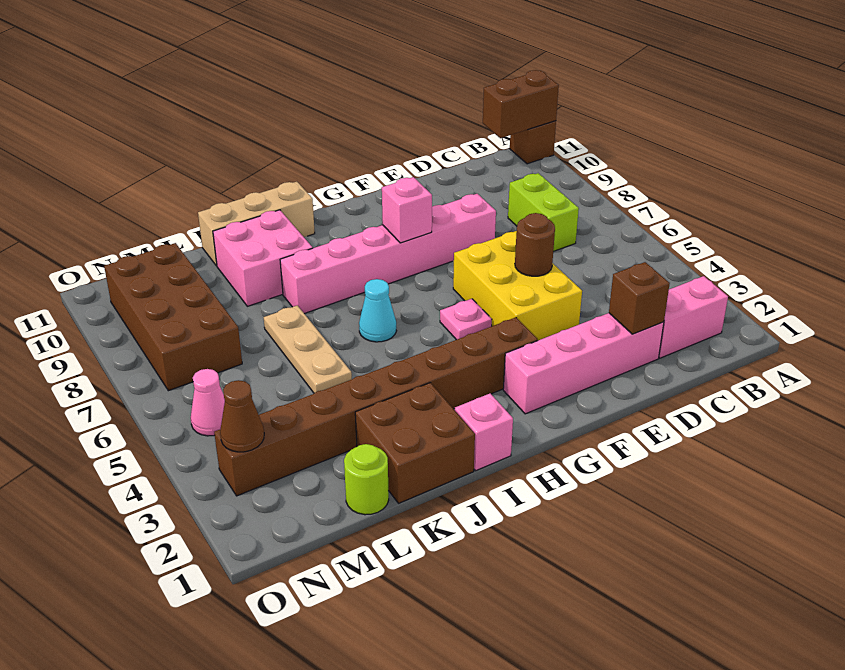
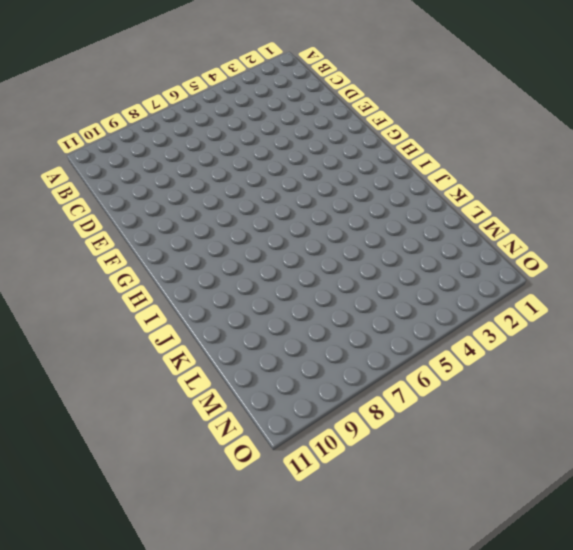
none -> brown 1x1 brick [510,121,556,164]
none -> pink 1x2 brick [659,276,728,358]
none -> lime 1x2 brick [508,173,579,251]

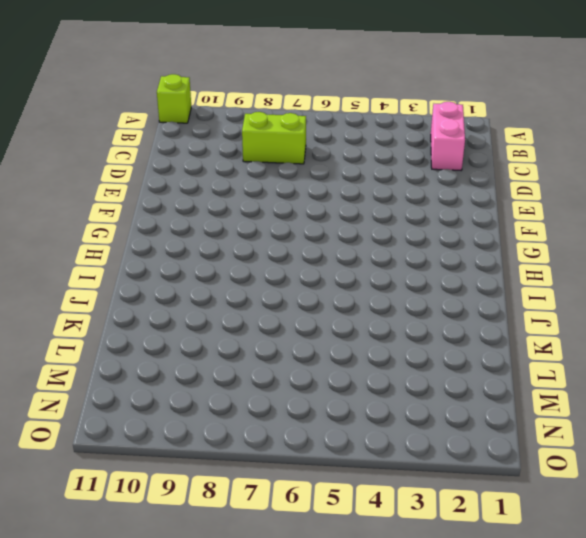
lime 1x1 brick [157,74,191,123] -> brown 1x1 brick [510,121,556,164]
none -> pink 1x4 brick [503,313,664,414]
none -> yellow 2x3 brick [453,231,582,340]
none -> pink 1x6 brick [280,194,496,314]

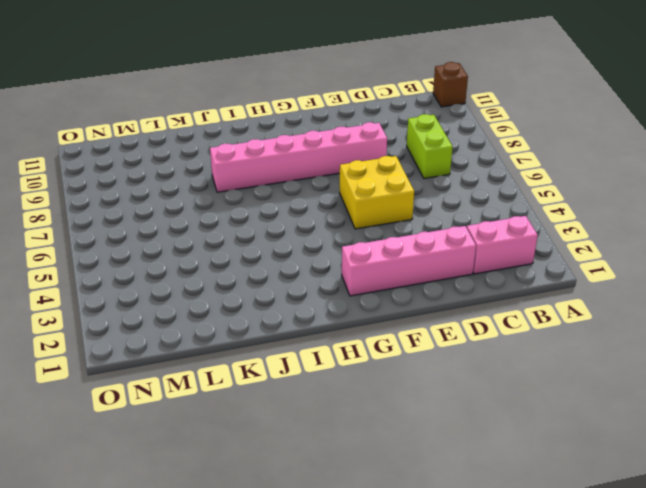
yellow 2x2 brick [340,156,414,229] -> yellow 2x3 brick [453,231,582,340]
none -> brown 1x8 brick [214,317,538,496]
none -> pink 1x1 plate [440,299,492,340]
none -> pink 1x1 brick [455,393,513,470]

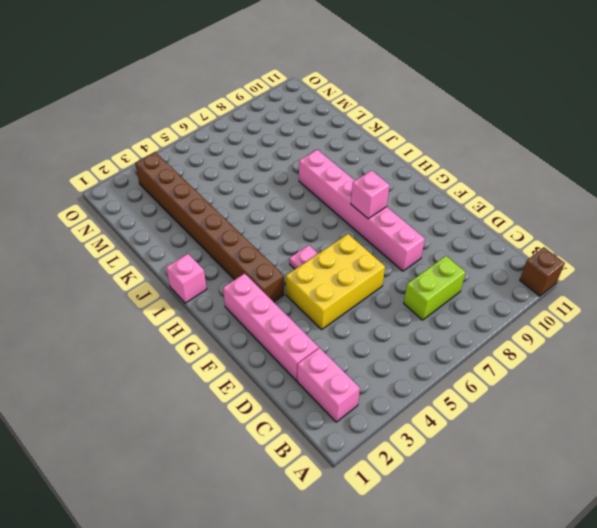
none -> cyan 1x1 cone [359,279,396,342]
none -> tan 1x3 brick [198,182,315,266]
none -> brown 2x2 brick [355,383,475,503]

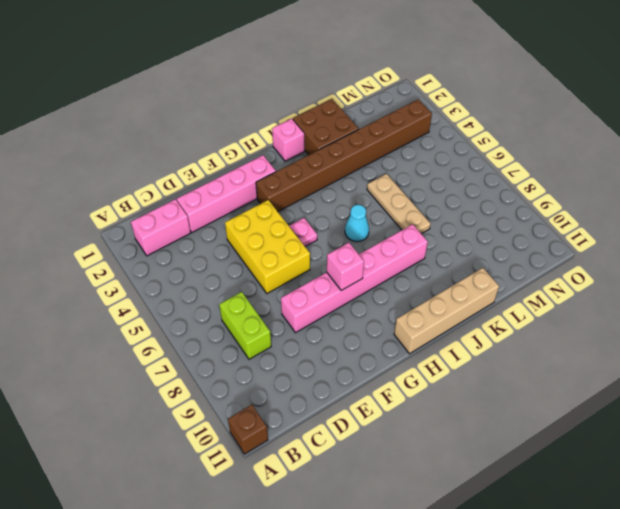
tan 1x4 brick [394,268,499,354] -> tan 1x3 brick [198,182,315,266]
none -> pink 2x2 brick [213,210,313,306]
none -> lime 1x1 round brick [344,444,389,515]
none -> brown 2x4 brick [104,243,242,391]

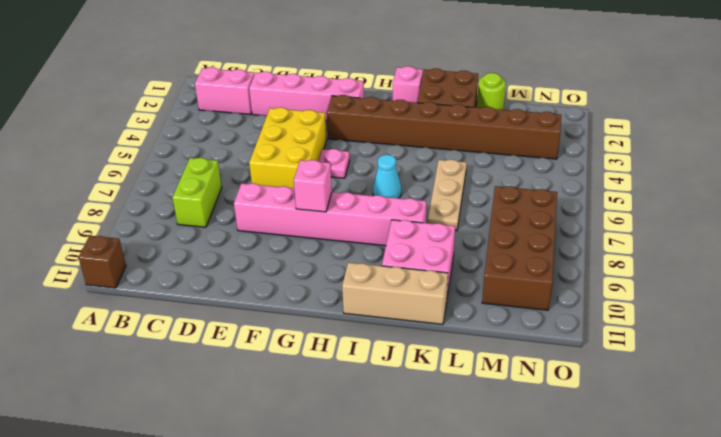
none -> pink 1x1 cone [191,369,225,436]
none -> brown 1x2 brick [483,70,559,138]
none -> brown 1x1 brick [609,262,670,334]

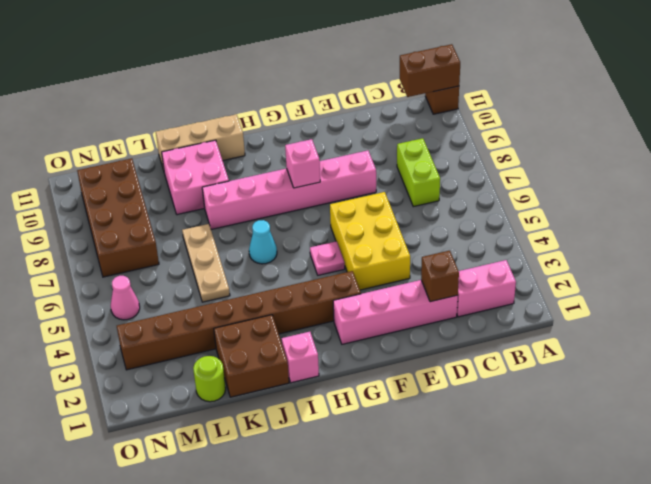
none -> brown 1x1 round brick [515,213,555,276]
none -> brown 1x1 cone [220,380,264,452]

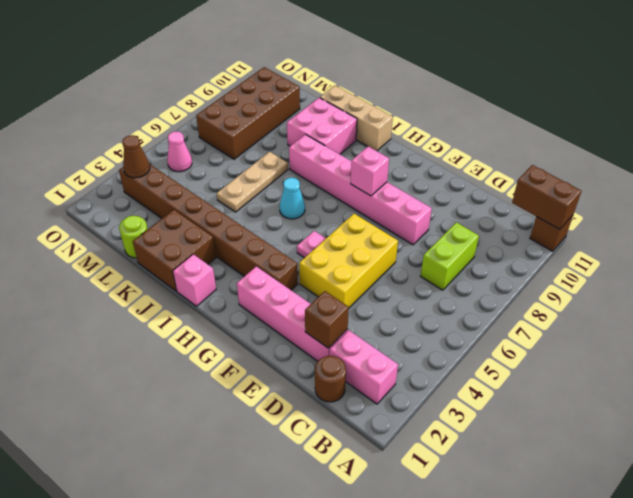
brown 1x1 round brick [315,356,346,402] -> brown 1x1 round brick moved to [515,213,555,276]

